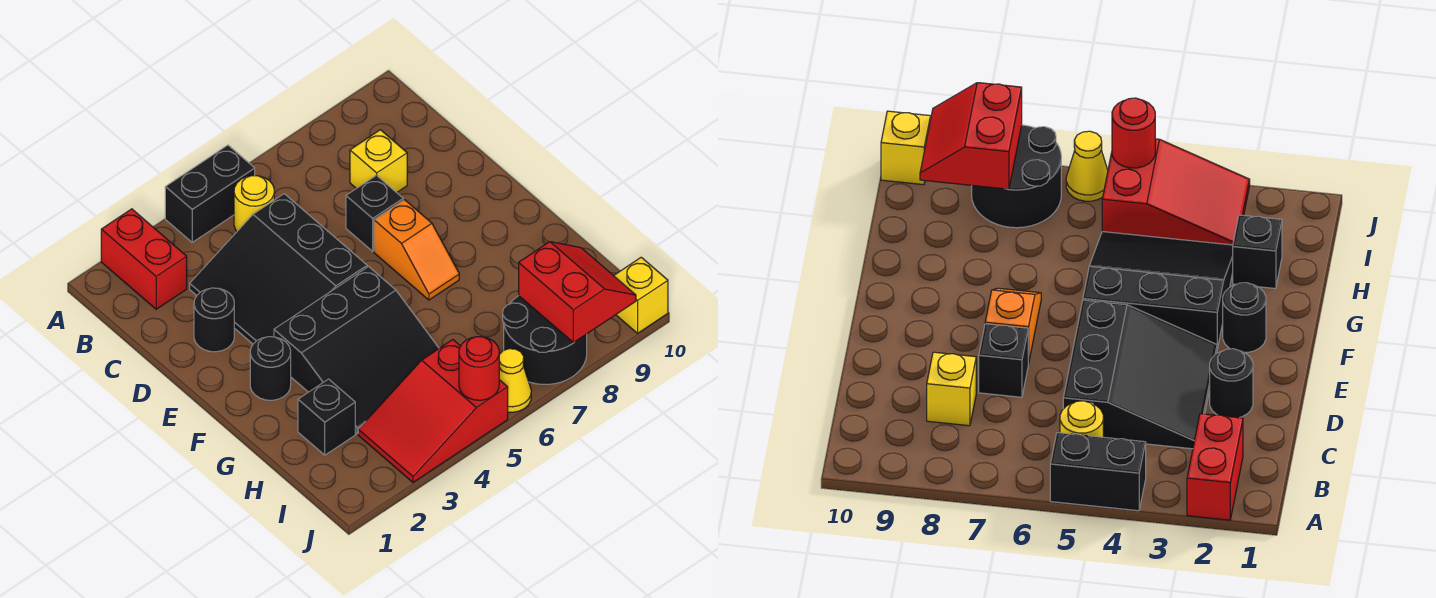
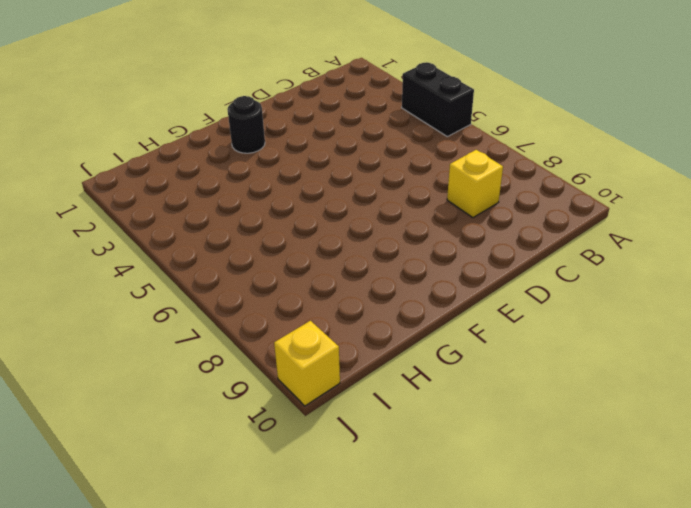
none -> red 1x2 brick [101,209,187,309]
none -> yellow 1x1 round brick [234,176,274,231]
none -> black 3x3 slope [190,194,367,344]

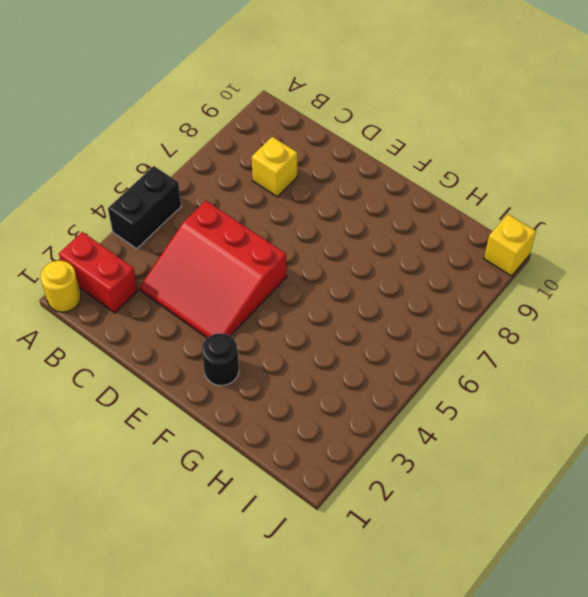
yellow 1x1 round brick [41,260,81,312] -> yellow 1x1 round brick moved to [234,176,274,231]
red 3x3 slope [140,201,287,338] -> black 3x3 slope [190,194,367,344]
none -> black 1x1 round brick [194,288,234,352]
none -> black 1x1 brick [346,175,403,251]
none -> orange 1x2 slope [374,200,459,300]

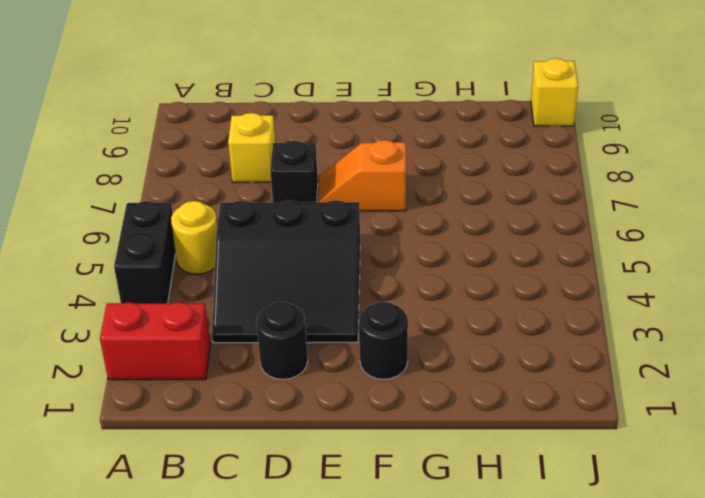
orange 1x2 slope [318,140,406,211] -> orange 1x2 slope turned to [374,200,459,300]
none -> black 3x3 slope [274,267,439,434]
none -> black 1x1 brick [298,379,355,455]
none -> red 2x3 slope [358,340,508,482]

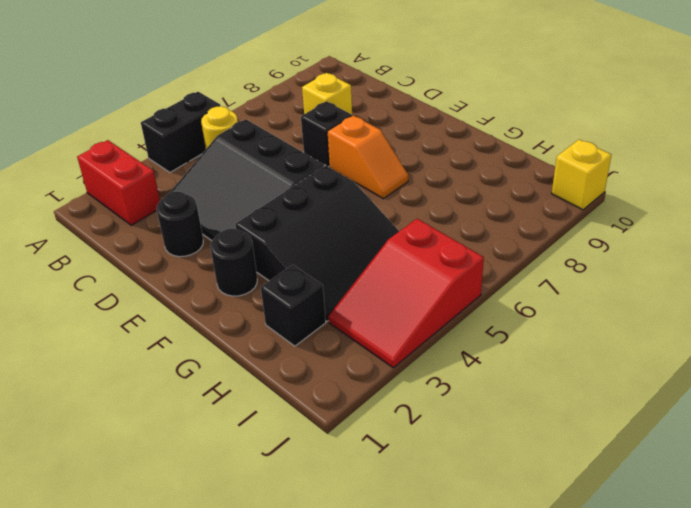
none -> black 2x2 round brick [503,296,587,384]
none -> yellow 1x1 cone [499,349,531,412]
none -> red 2x2 slope [519,242,636,343]

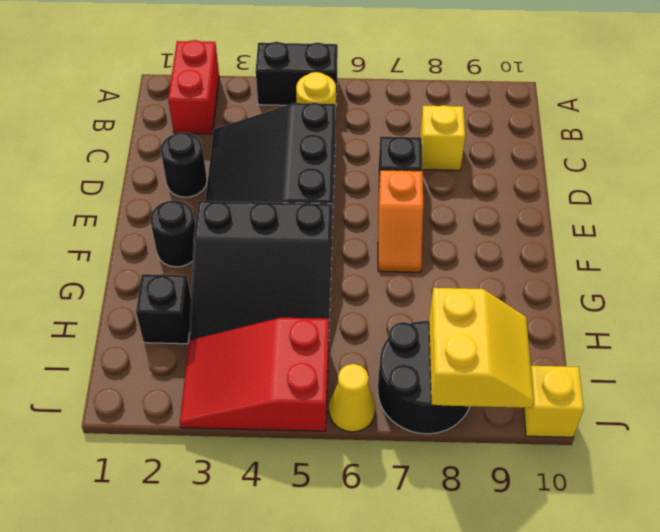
yellow 2x2 slope [429,288,534,408] -> red 2x2 slope [519,242,636,343]
none -> red 1x1 round brick [459,337,499,400]

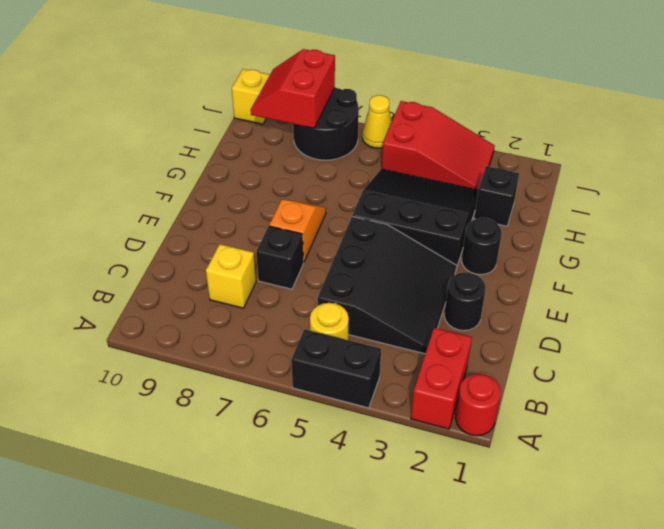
red 1x1 round brick [455,374,501,436] -> red 1x1 round brick moved to [459,337,499,400]

